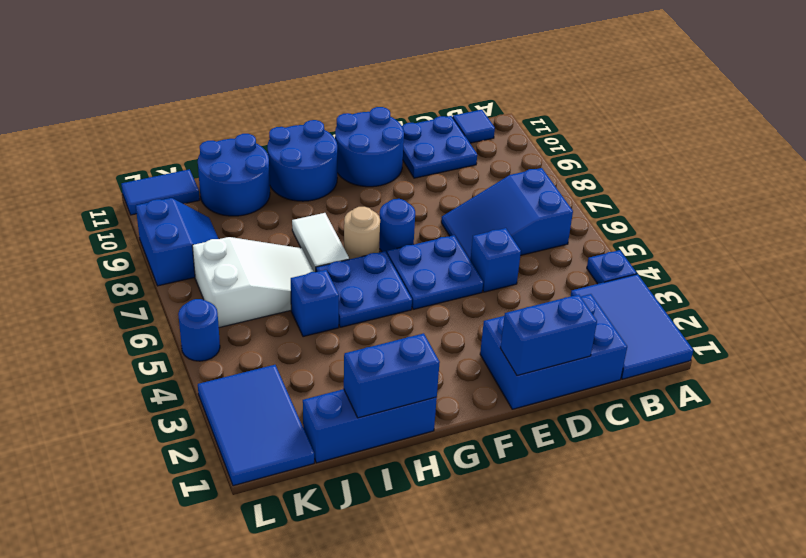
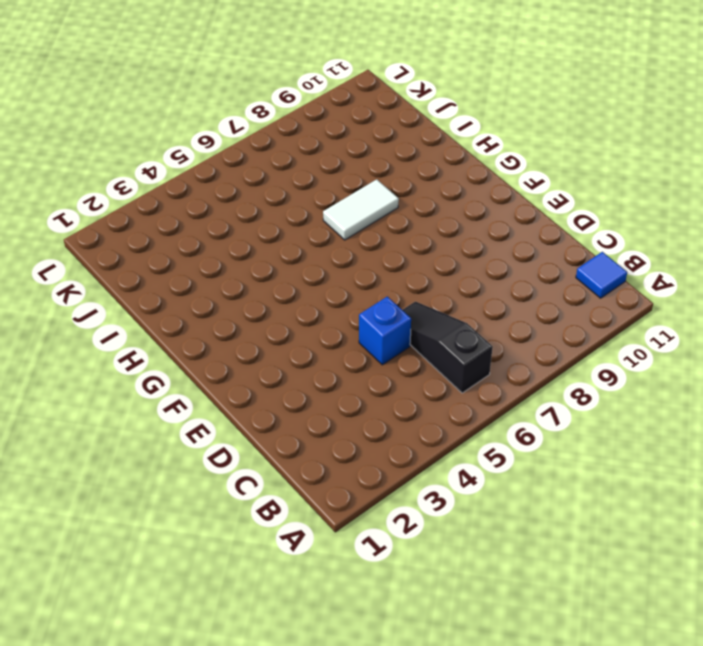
black 1x3 slope [403,302,493,393] -> blue 2x3 slope [441,168,573,260]
none -> blue 2x3 tile [571,274,693,379]
none -> blue 1x1 plate [587,250,637,284]
none -> blue 2x3 brick [480,294,627,409]

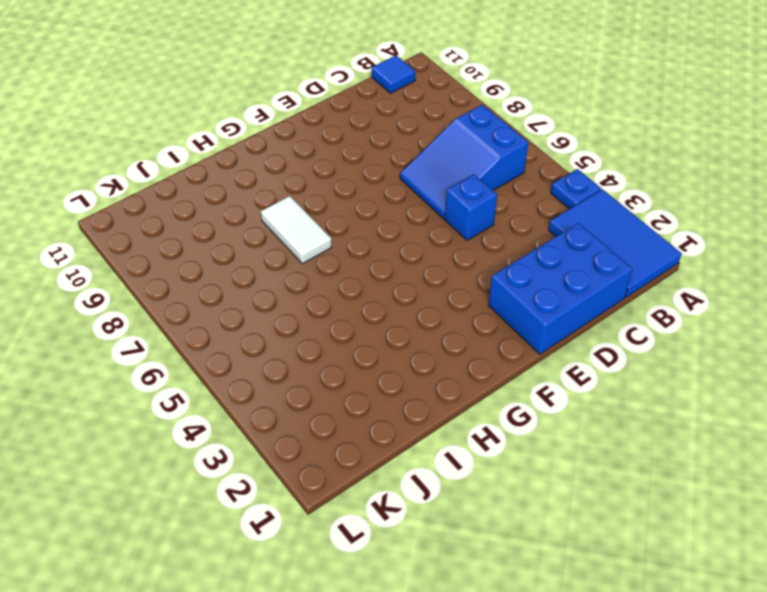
none -> blue 2x2 plate [402,116,477,178]
none -> blue 2x2 plate [387,235,483,309]
none -> blue 2x2 round brick [335,107,404,187]

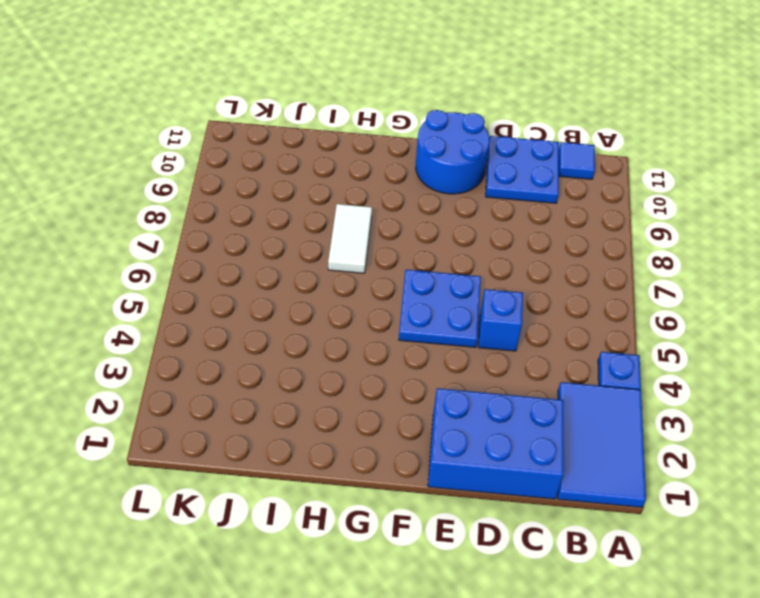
none -> blue 2x3 slope [441,168,573,260]
none -> blue 1x1 round brick [379,199,415,253]
none -> blue 2x2 plate [316,251,412,327]

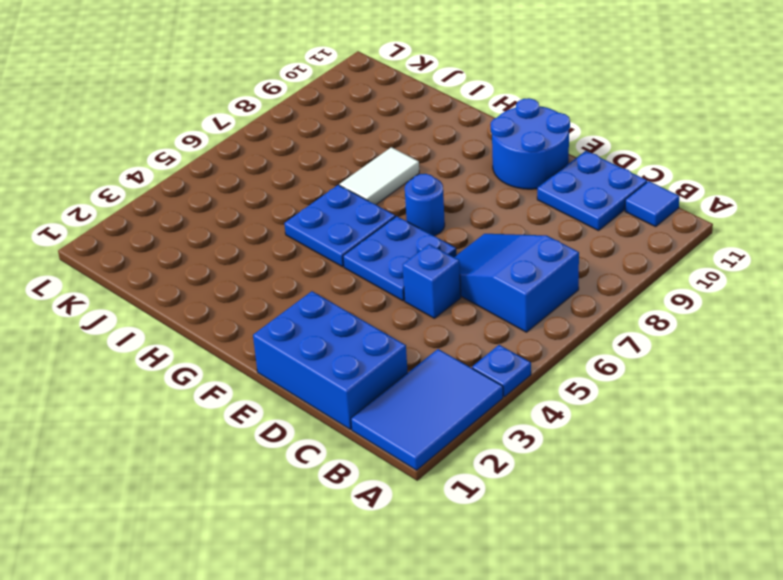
none -> tan 1x1 round brick [344,207,380,259]
none -> blue 2x2 round brick [267,120,337,201]
none -> blue 1x3 brick [303,389,437,463]

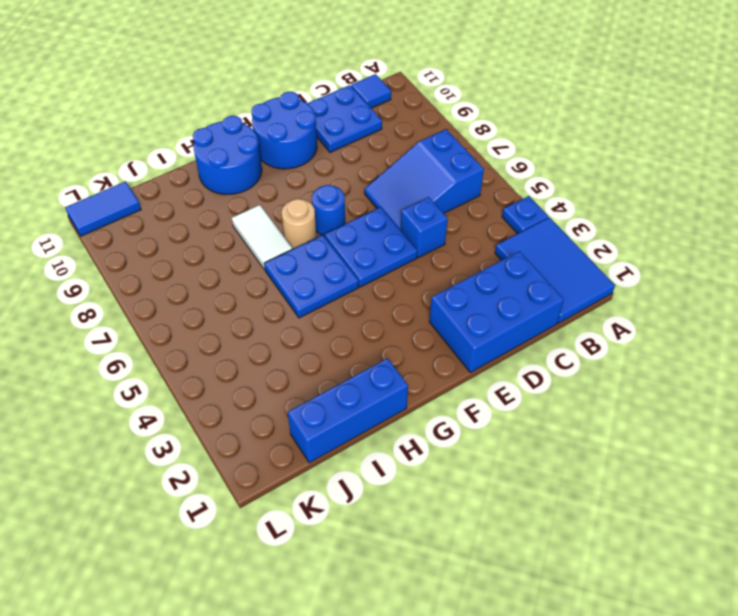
none -> blue 1x1 brick [291,270,339,337]
none -> white 2x3 slope [192,237,314,328]
none -> blue 2x2 round brick [198,134,270,216]

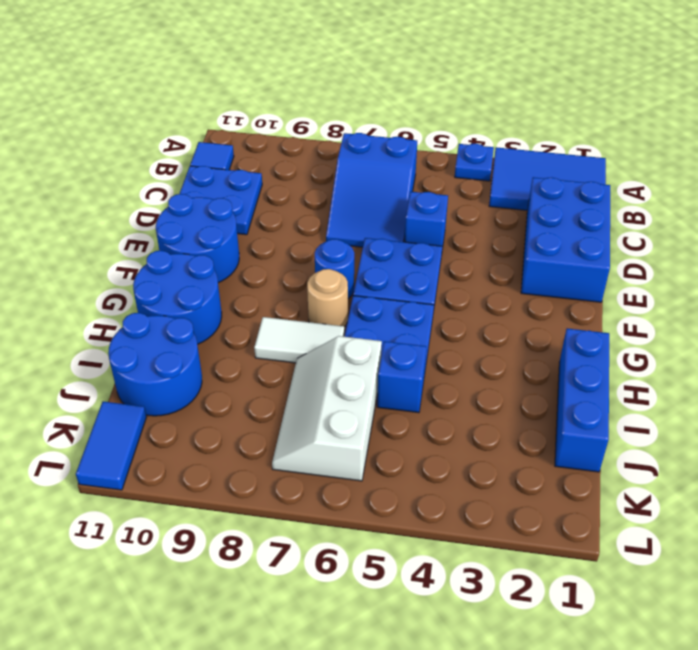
white 2x3 slope [272,336,382,481] -> white 2x3 slope turned to [192,237,314,328]
none -> blue 2x3 tile [198,365,314,486]
none -> blue 2x2 slope [136,198,218,286]
none -> blue 1x1 round brick [178,299,220,361]

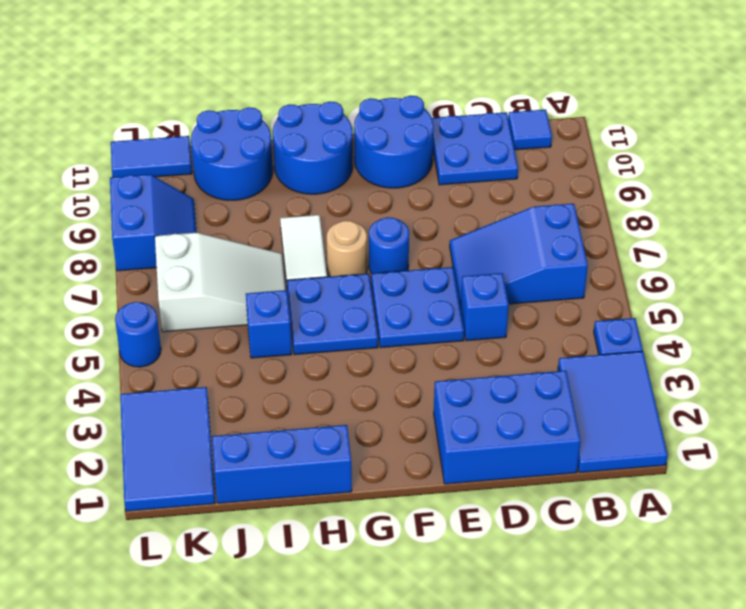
none -> blue 1x2 brick [500,295,597,376]
none -> blue 1x2 brick [344,333,440,418]

